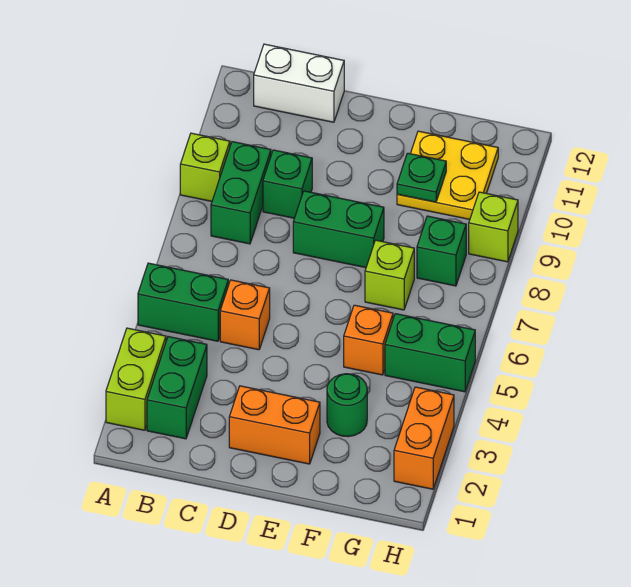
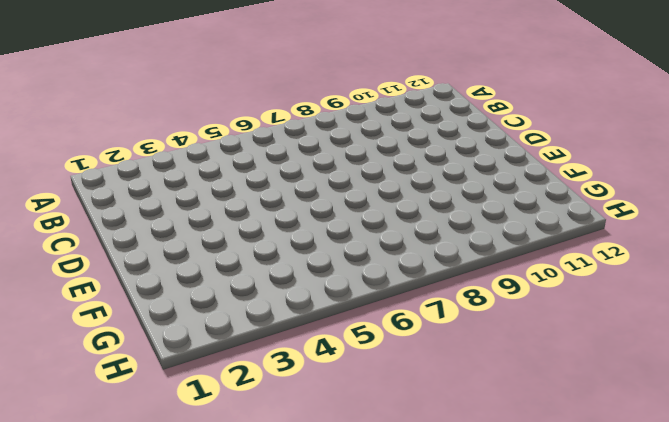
none -> lime 1x2 brick [106,328,166,430]
none -> green 1x2 brick [138,263,228,341]
none -> lime 1x1 brick [180,133,230,201]

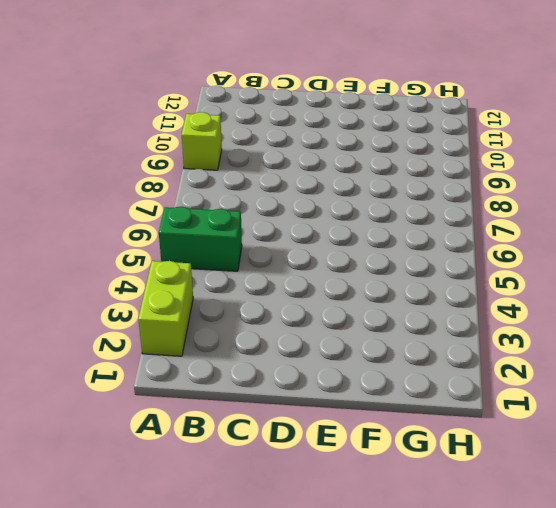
none -> green 1x2 brick [147,337,207,439]
none -> green 1x2 brick [211,142,271,244]
none -> white 1x2 brick [254,44,344,122]

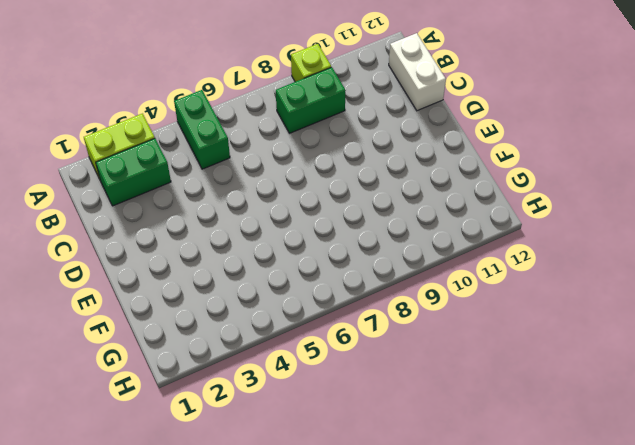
none -> orange 1x1 brick [220,280,270,350]
none -> green 1x1 brick [263,150,312,218]
none -> orange 1x2 brick [229,386,320,464]

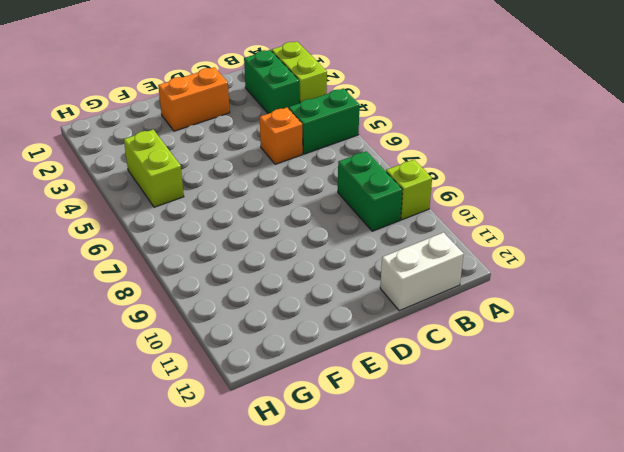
lime 1x2 brick [124,130,184,207] -> green 1x2 brick [385,314,475,392]
none -> green 1x1 brick [263,150,312,218]
none -> green 1x2 brick [293,191,384,268]
none -> green 1x1 round brick [327,374,367,437]

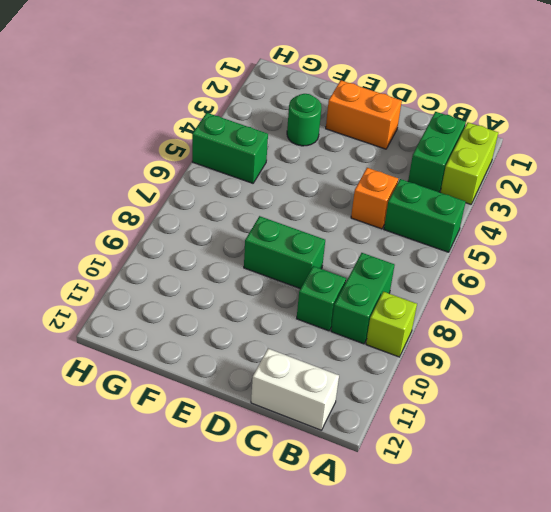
none -> orange 1x1 brick [344,305,393,375]
none -> lime 1x1 brick [365,240,414,310]
none -> yellow 2x2 plate [397,131,498,219]

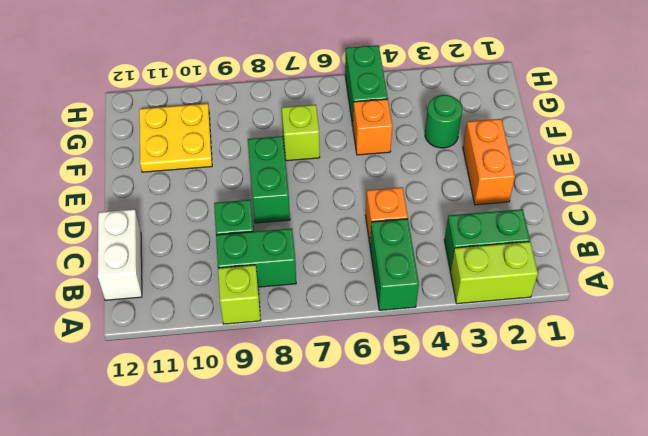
none -> green 1x1 brick [417,216,466,286]
none -> orange 1x2 brick [394,387,454,489]
none -> lime 1x1 brick [469,192,518,262]

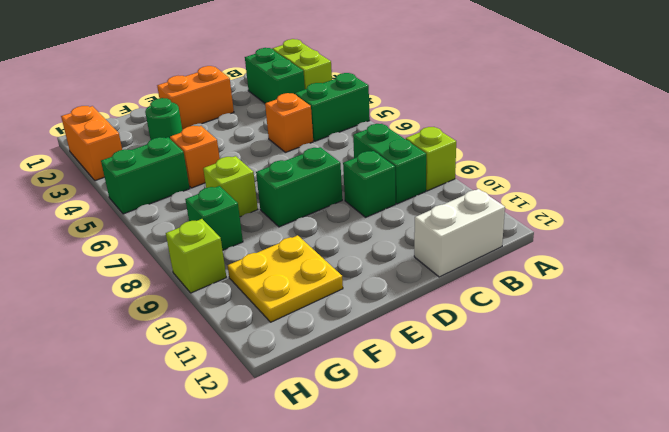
none -> green 1x1 plate [397,153,446,202]

